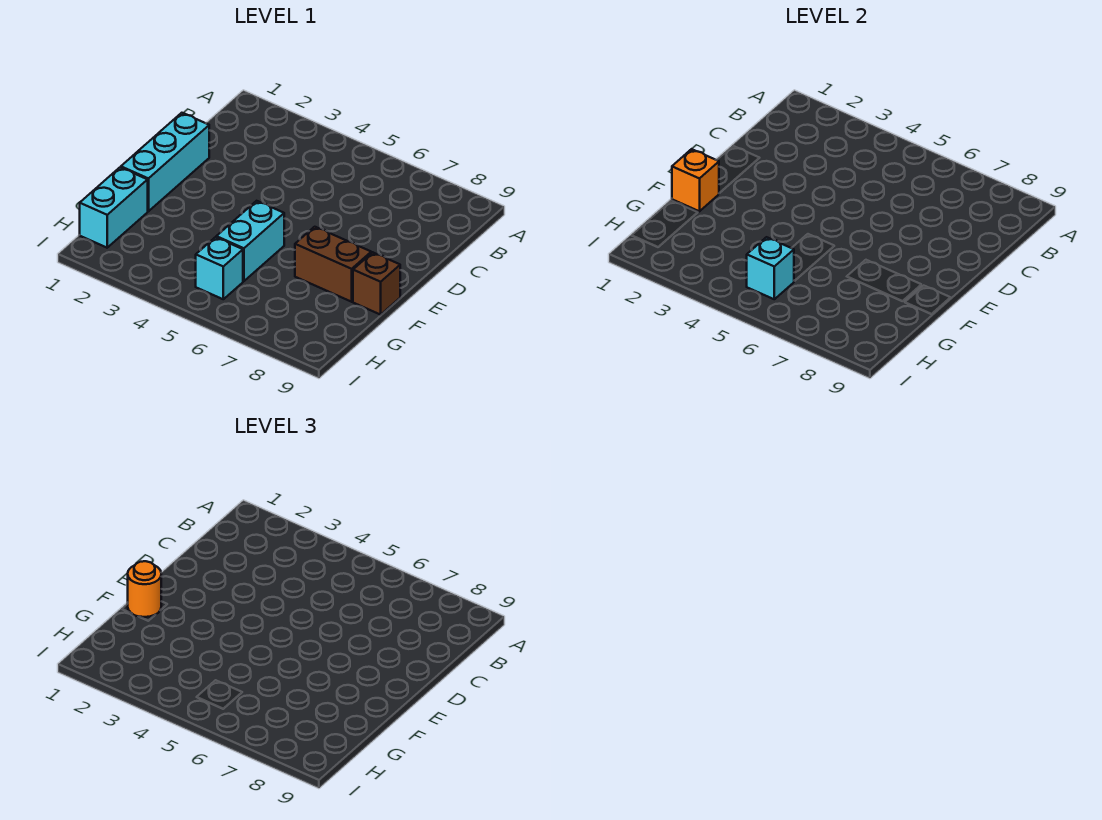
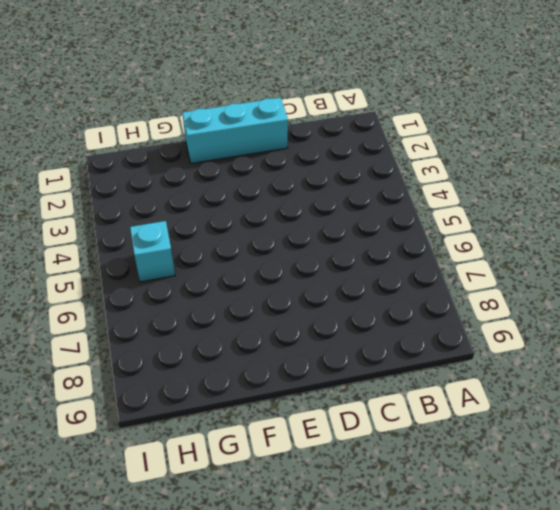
none -> cyan 1x2 brick [216,201,284,281]
none -> brown 1x2 brick [295,227,371,302]

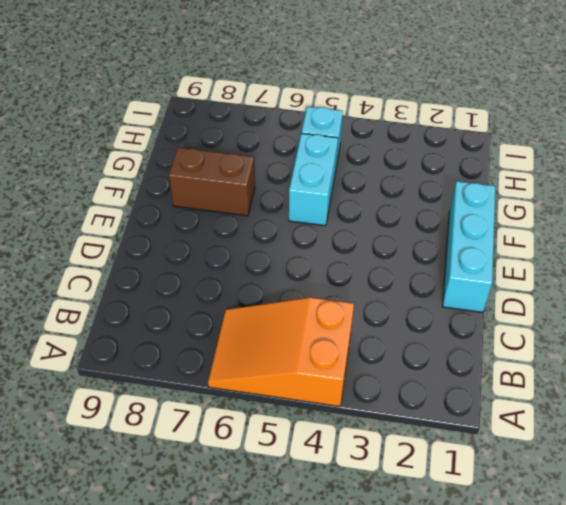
orange 2x3 slope [208,297,354,407] -> none
none -> brown 1x1 brick [353,252,400,315]
none -> cyan 1x2 brick [80,167,148,248]

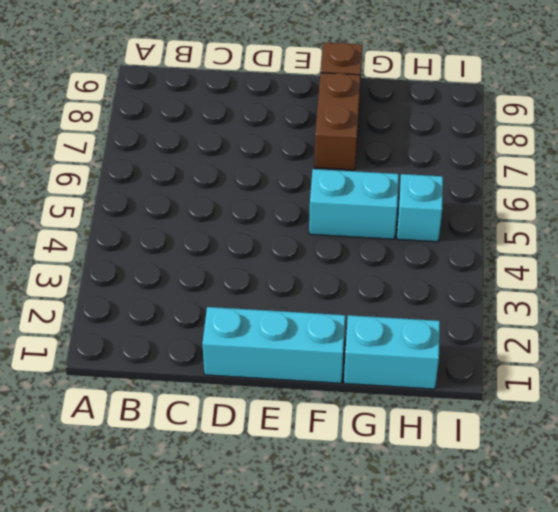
none -> orange 1x1 brick [672,149,719,211]
none -> cyan 1x1 brick [747,237,794,299]

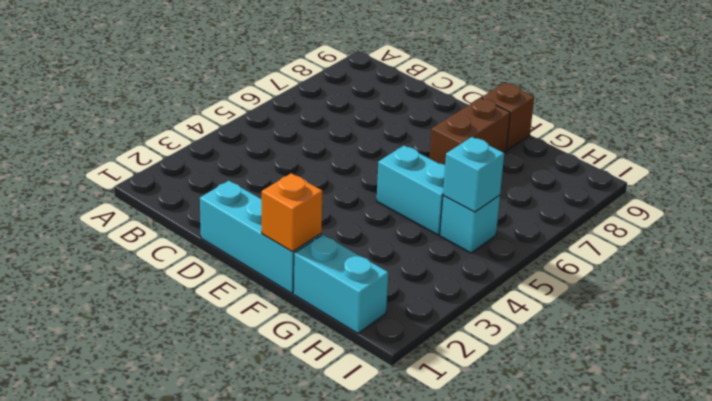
none -> orange 1x1 round brick [128,561,161,617]

